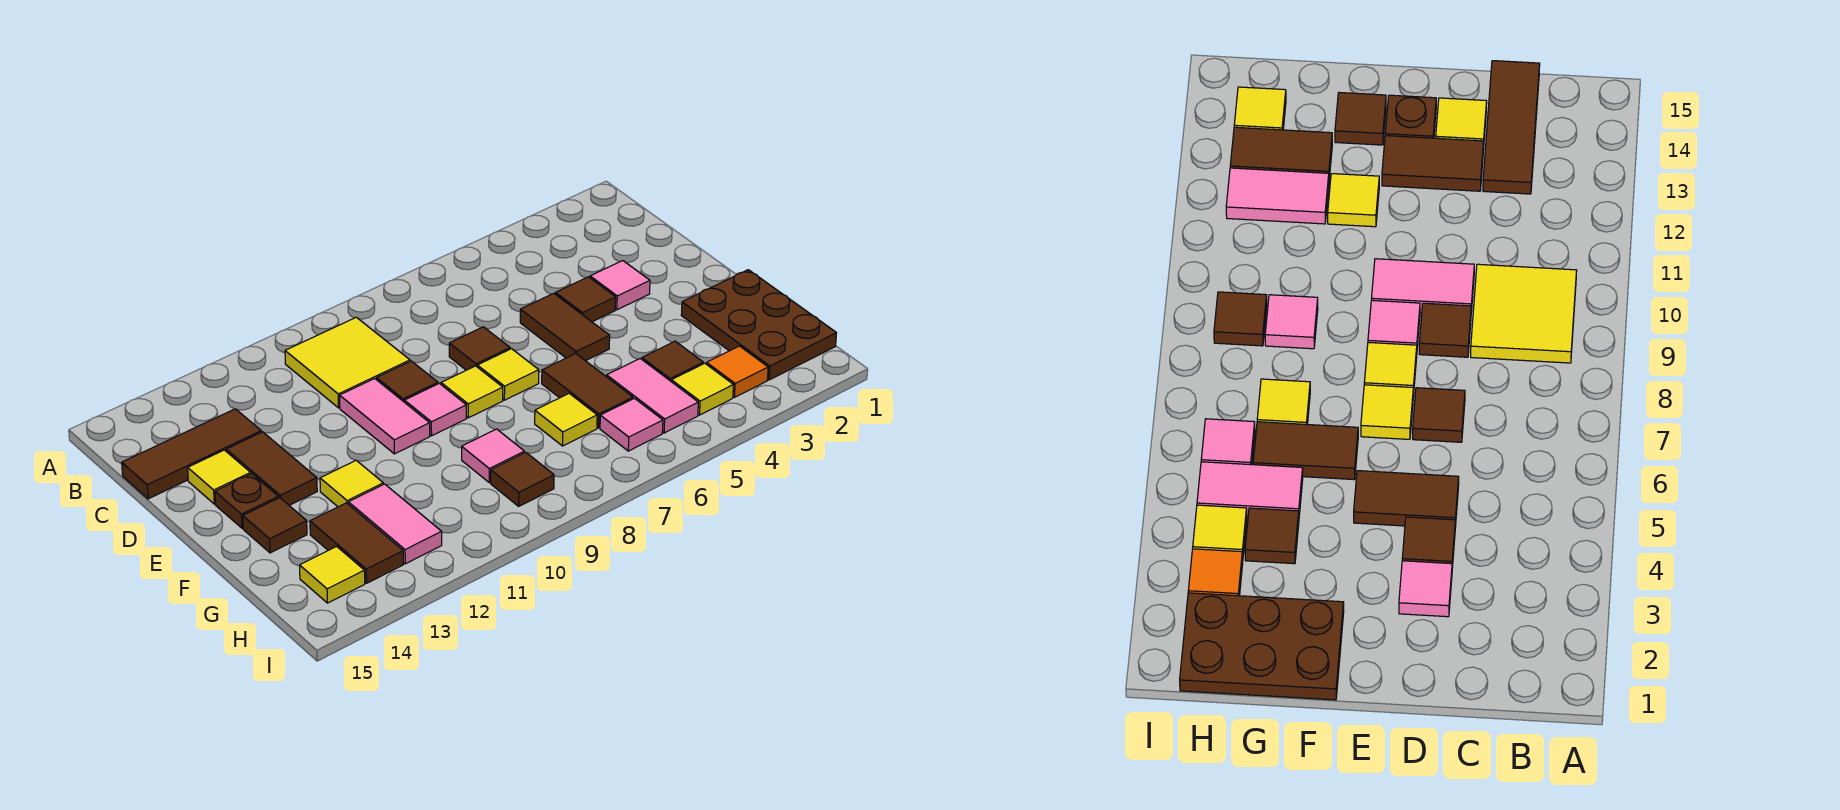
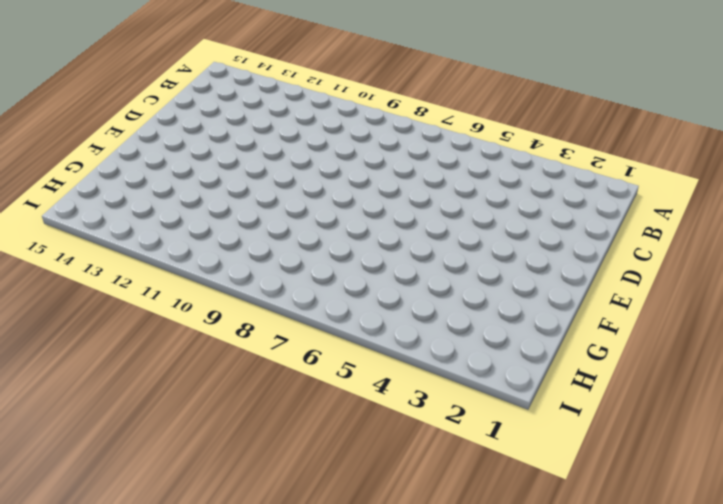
none -> yellow 2x2 tile [285,317,410,408]
none -> brown 1x3 tile [122,409,261,499]
none -> pink 1x1 tile [590,261,650,310]

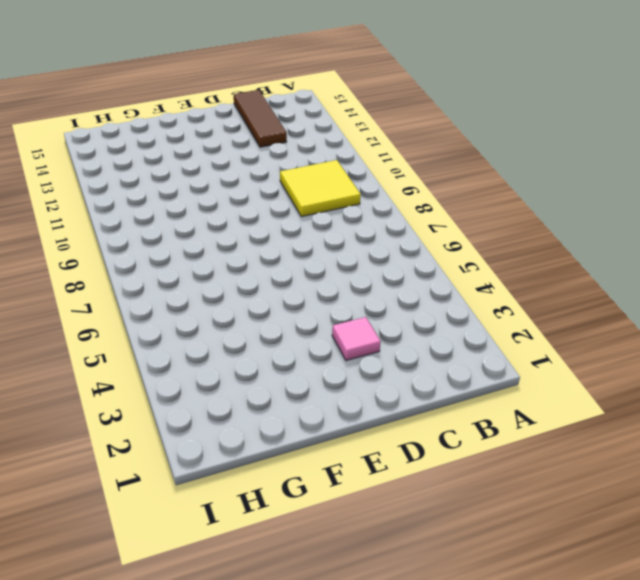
none -> brown 1x1 tile [555,277,616,322]
none -> brown 1x2 tile [520,293,610,361]
none -> brown 1x1 tile [449,327,510,370]

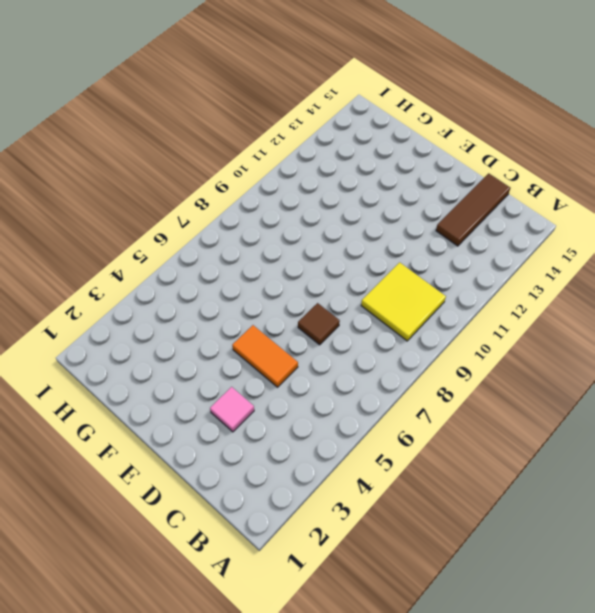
orange 1x2 tile [232,325,298,387] -> brown 1x2 tile [520,293,610,361]
none -> brown 1x1 tile [555,277,616,322]
none -> brown 1x1 tile [377,361,438,402]
none -> pink 1x2 tile [340,379,430,454]

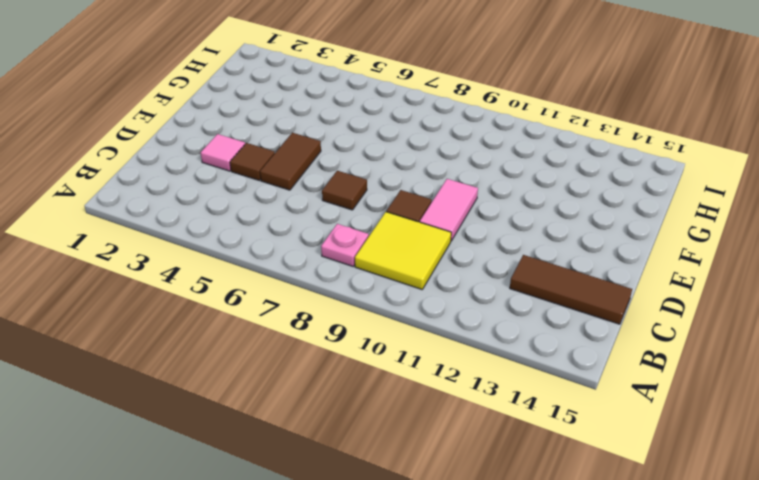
pink 1x1 plate [321,224,369,266] -> none
none -> brown 1x2 tile [226,432,317,506]
none -> yellow 1x1 tile [188,450,251,504]
none -> yellow 1x1 tile [477,349,539,400]

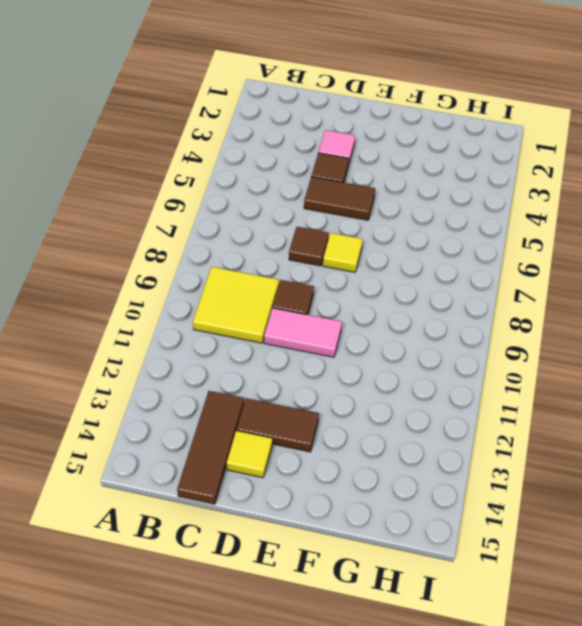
none -> yellow 1x1 tile [441,366,503,418]
none -> pink 1x1 tile [404,383,466,436]
none -> brown 1x1 plate [215,474,278,528]

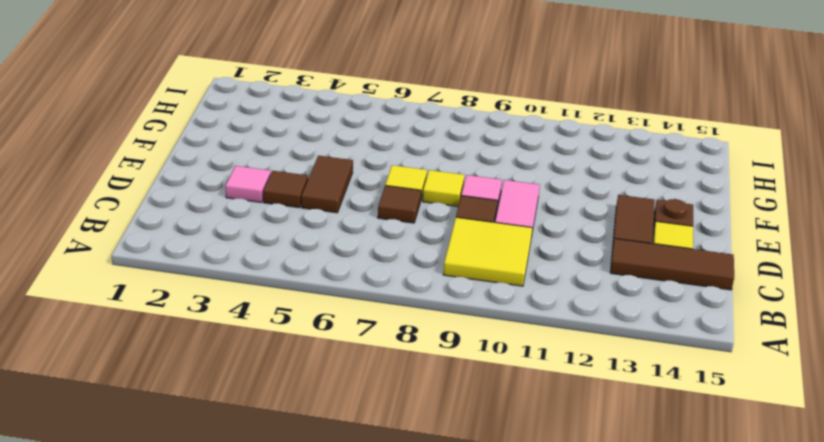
none -> brown 2x3 plate [681,270,836,380]
none -> brown 1x2 tile [542,354,633,428]
none -> yellow 1x1 tile [320,460,383,507]

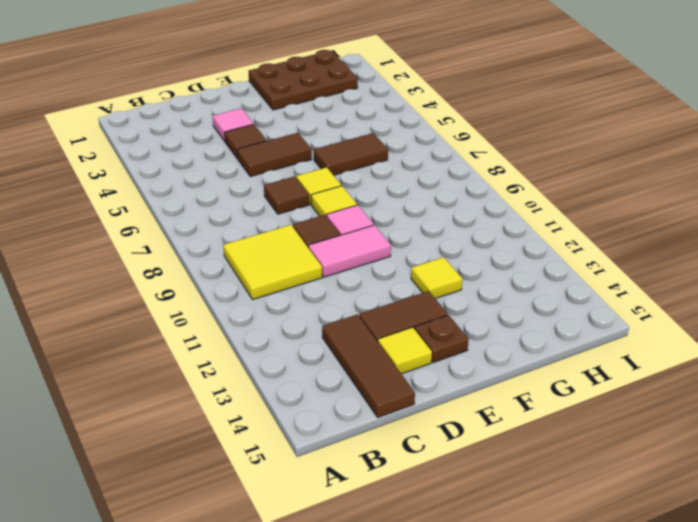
none -> brown 1x1 tile [243,498,307,553]
none -> brown 1x1 tile [642,341,703,381]
none -> pink 1x2 tile [607,359,698,433]

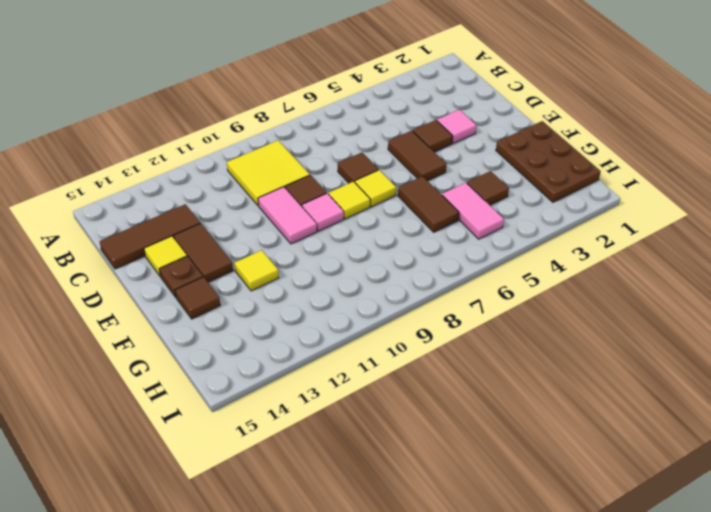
none -> yellow 1x1 tile [535,393,597,446]
none -> pink 1x1 tile [462,429,524,482]
none -> pink 1x2 tile [348,484,442,564]

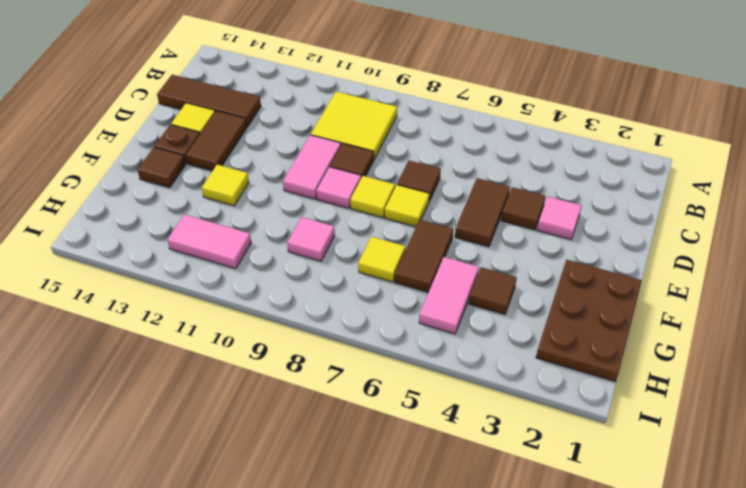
pink 1x2 tile [167,214,251,269] -> pink 1x2 tile turned to [348,484,442,564]
none -> brown 1x2 tile [310,503,403,583]
none -> orange 1x1 tile [706,346,768,397]
none -> yellow 1x1 tile [671,363,733,415]

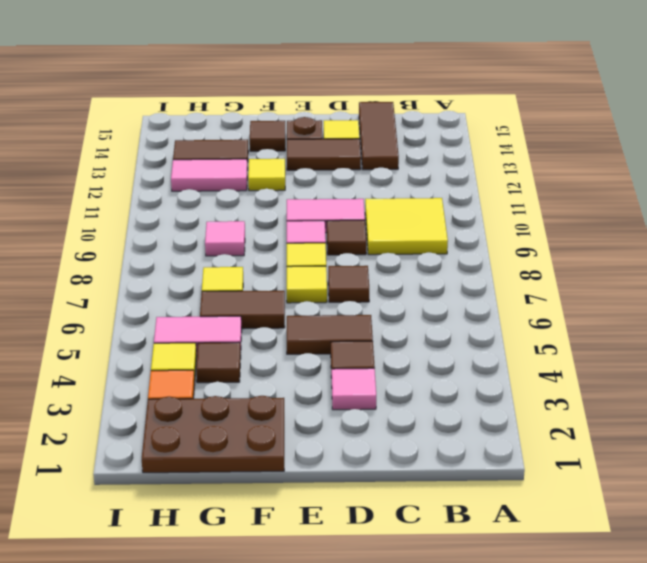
none -> pink 1x1 tile [600,398,663,451]
none -> brown 1x1 tile [491,452,554,506]
none -> yellow 1x1 tile [300,547,365,603]

